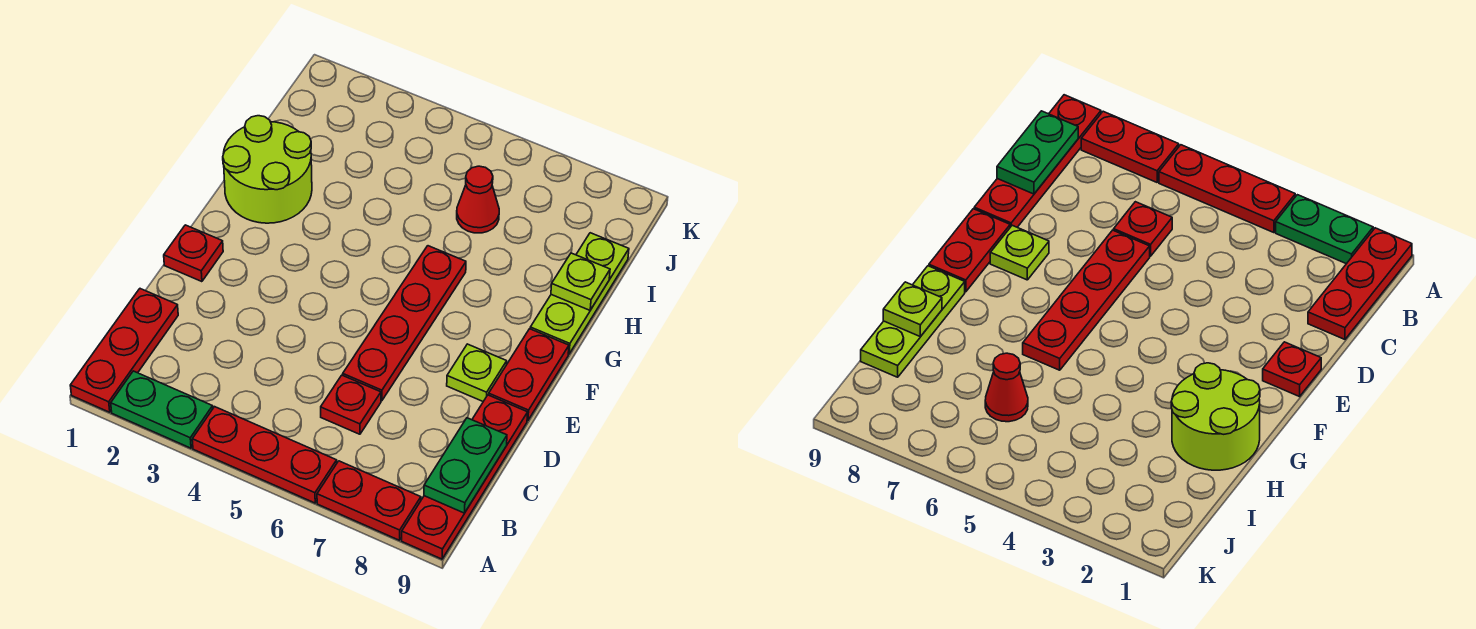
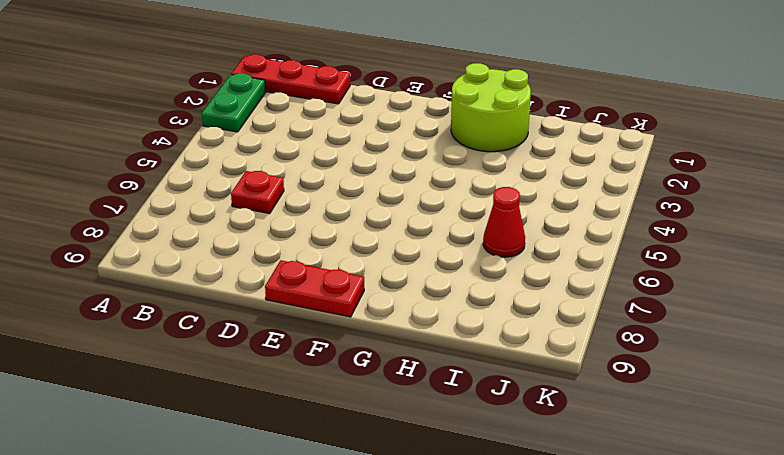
none -> red 1x3 plate [192,407,337,503]
none -> red 1x2 plate [317,461,421,540]
none -> red 1x4 plate [402,395,528,559]

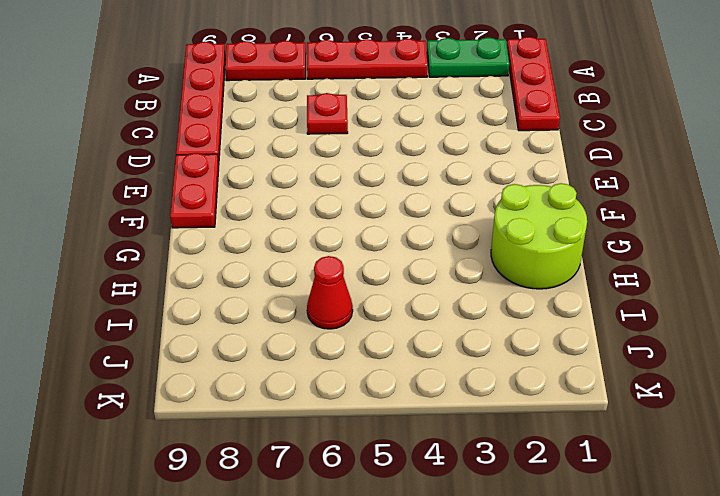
none -> red 1x4 plate [343,246,466,401]
none -> red 1x1 plate [164,225,223,282]
none -> lime 1x1 plate [447,344,507,401]

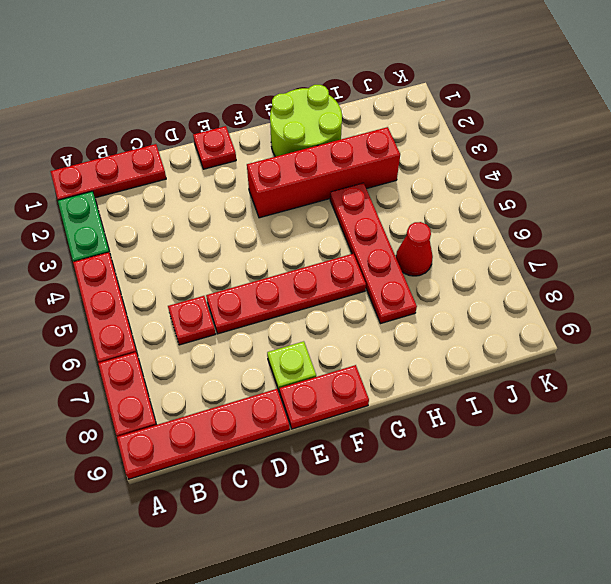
red 1x4 brick [247,127,400,218] -> none
red 1x4 plate [330,183,417,324] -> none
none -> lime 1x3 plate [530,233,629,354]
none -> green 1x2 plate [424,418,507,513]
none -> lime 1x1 plate [551,253,610,310]

